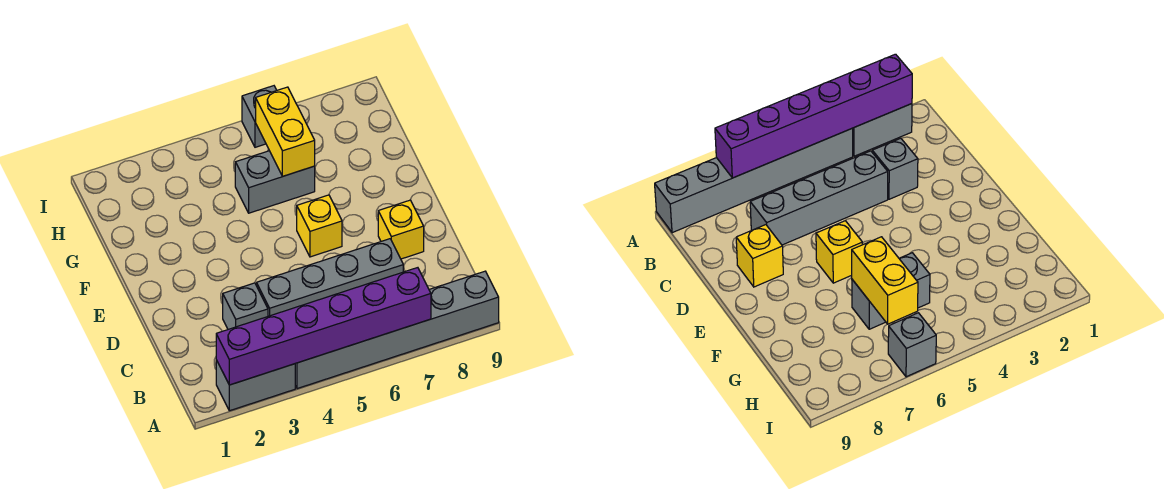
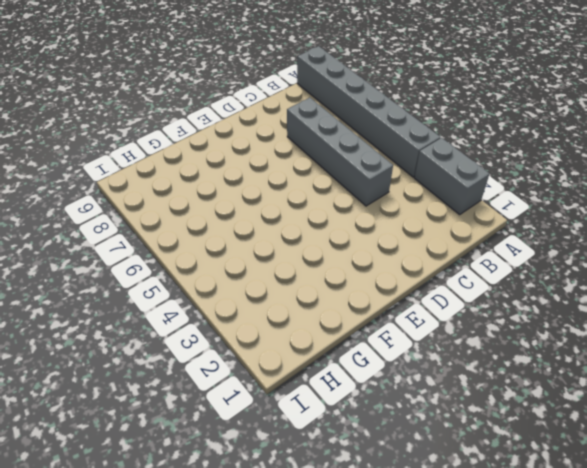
none -> grey 1x1 brick [223,283,268,329]
none -> yellow 1x1 brick [378,200,424,259]

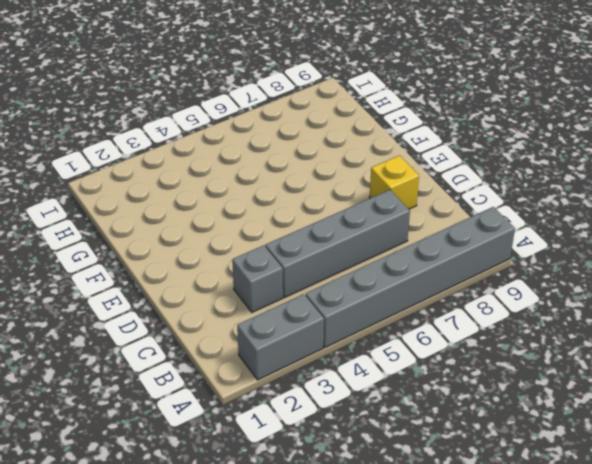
none -> yellow 1x1 brick [297,195,342,257]
none -> grey 1x2 brick [235,151,315,213]

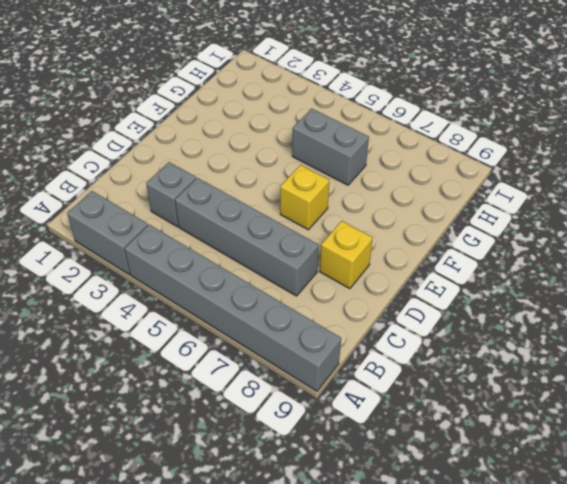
none -> grey 1x1 brick [242,86,277,147]
none -> purple 1x6 brick [216,268,431,385]

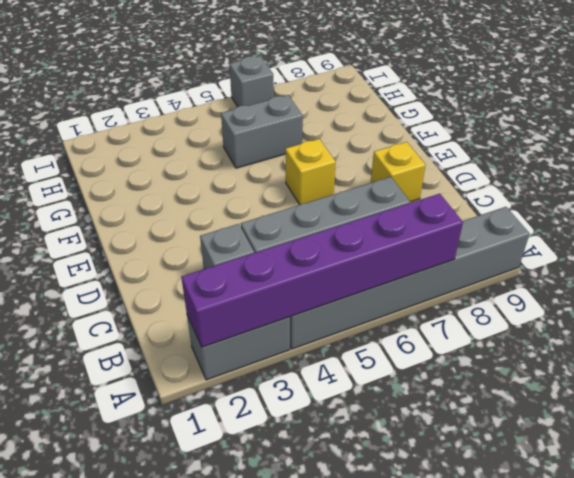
none -> yellow 1x2 brick [256,87,315,176]

